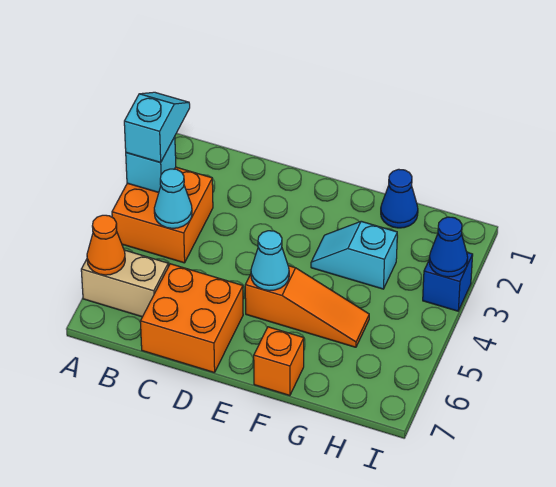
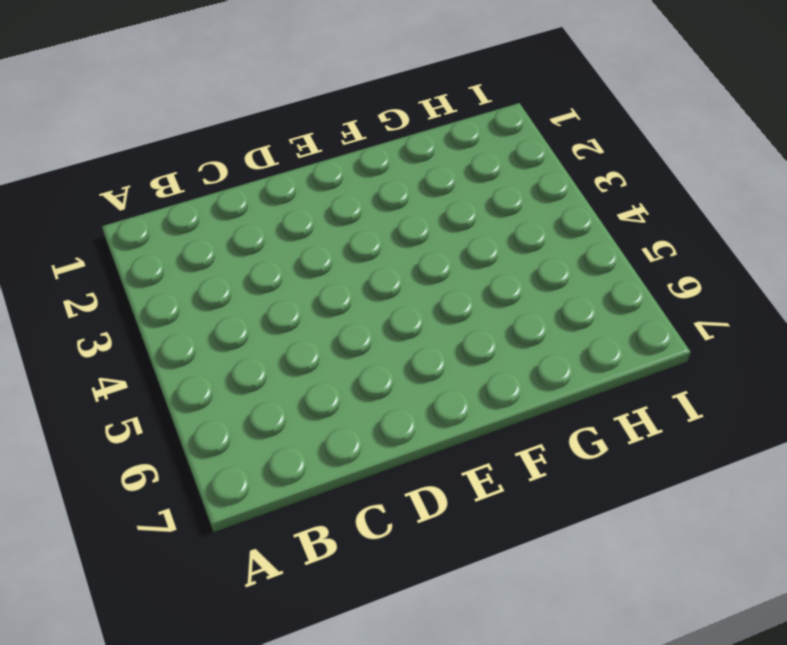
none -> orange 2x2 brick [112,167,213,263]
none -> tan 1x2 brick [81,250,168,317]
none -> orange 2x2 brick [140,264,243,373]

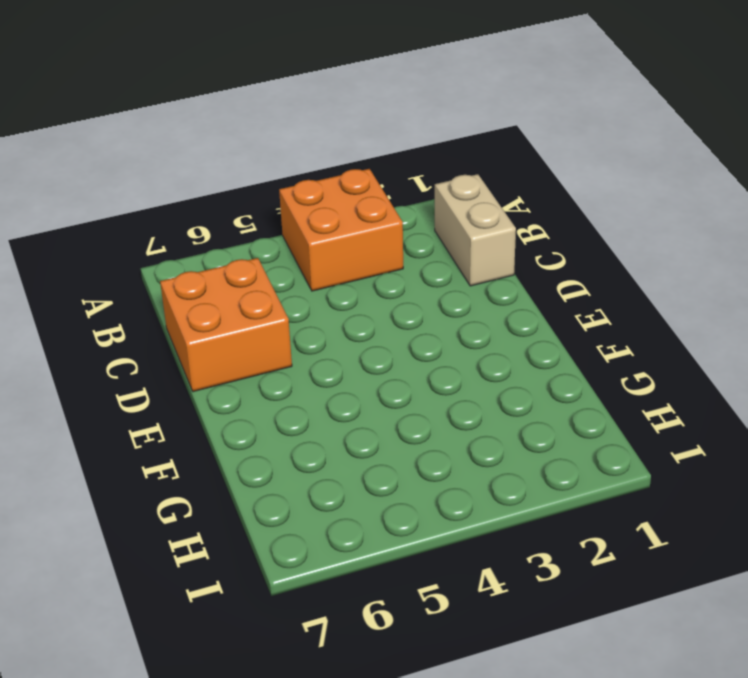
tan 1x2 brick [435,174,516,286] -> tan 1x2 brick moved to [81,250,168,317]
none -> orange 1x3 slope [245,266,369,347]
none -> cyan 1x2 slope [311,221,397,289]
none -> orange 1x1 brick [254,327,304,396]

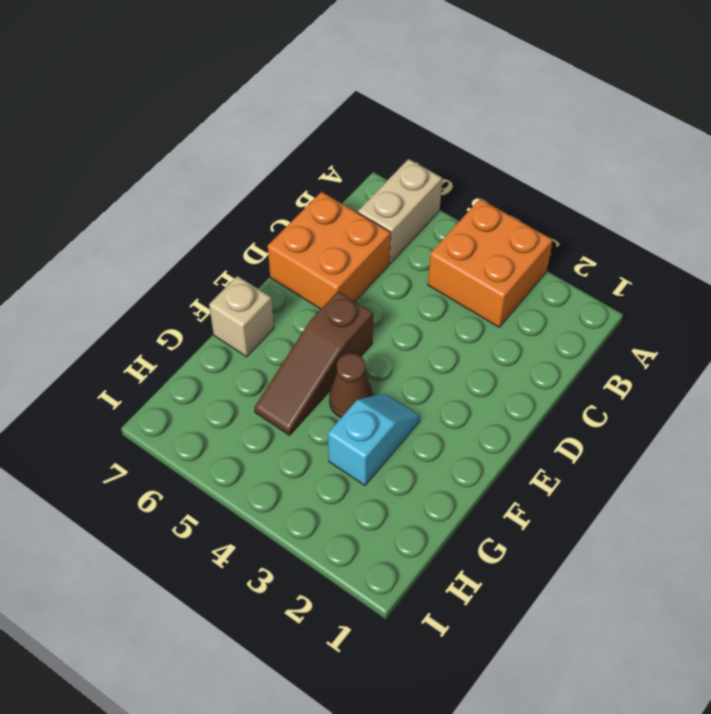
brown 1x3 slope [254,291,373,435] -> orange 1x3 slope [245,266,369,347]
brown 1x1 cone [329,353,373,417] -> none
tan 1x1 brick [209,276,274,357] -> orange 1x1 brick [254,327,304,396]
none -> blue 1x1 cone [381,169,418,228]
none -> blue 1x1 brick [423,253,473,311]
none -> cyan 1x1 brick [126,137,176,193]

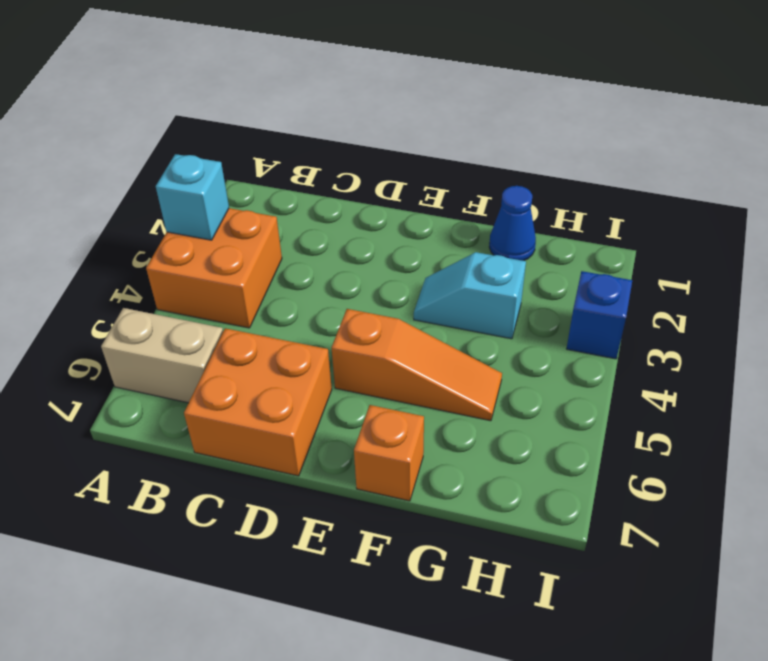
none -> orange 1x1 cone [87,215,125,275]
none -> cyan 1x1 cone [154,169,192,228]
none -> cyan 1x1 cone [251,231,289,291]

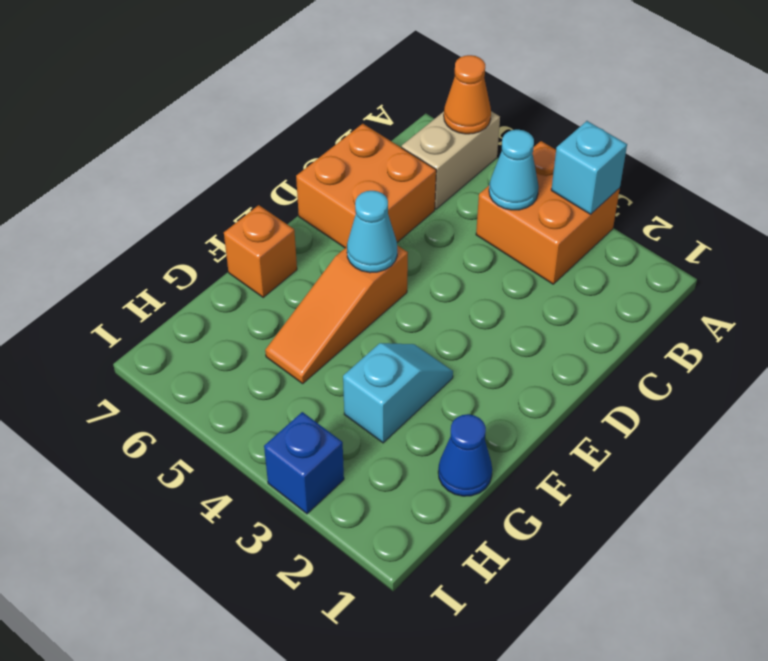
none -> blue 1x1 cone [429,217,468,277]
none -> cyan 1x2 slope [124,92,190,163]

